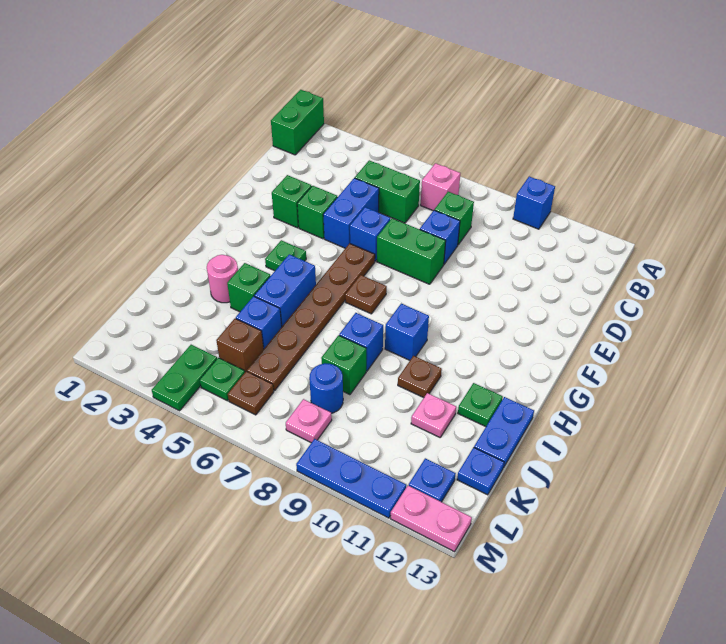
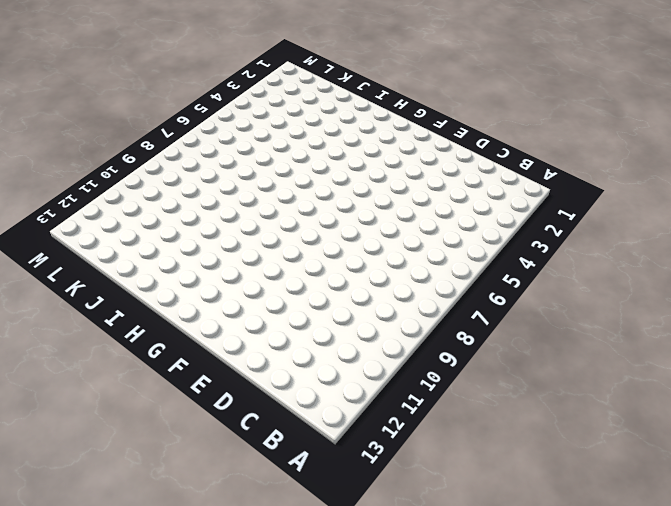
none -> green 1x2 brick [271,90,324,155]
none -> blue 1x1 brick [513,177,555,229]
none -> pink 1x1 brick [421,163,460,211]
none -> green 1x2 brick [355,160,420,223]

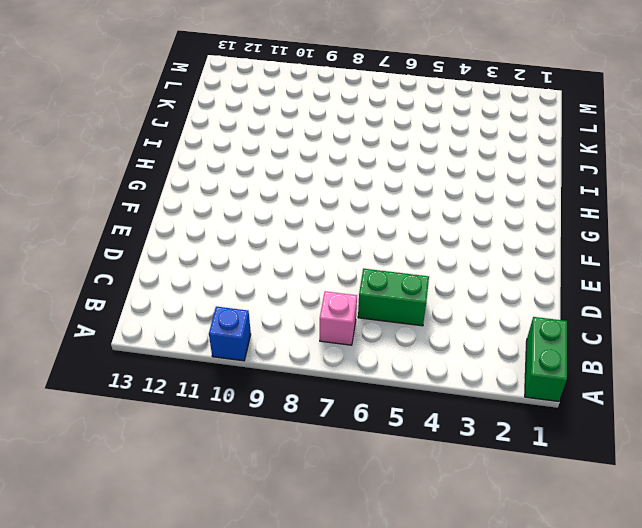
none -> green 1x1 brick [435,192,474,245]
none -> blue 1x2 brick [323,178,379,248]
none -> blue 1x1 brick [420,210,460,264]
none -> green 1x1 brick [272,175,312,228]

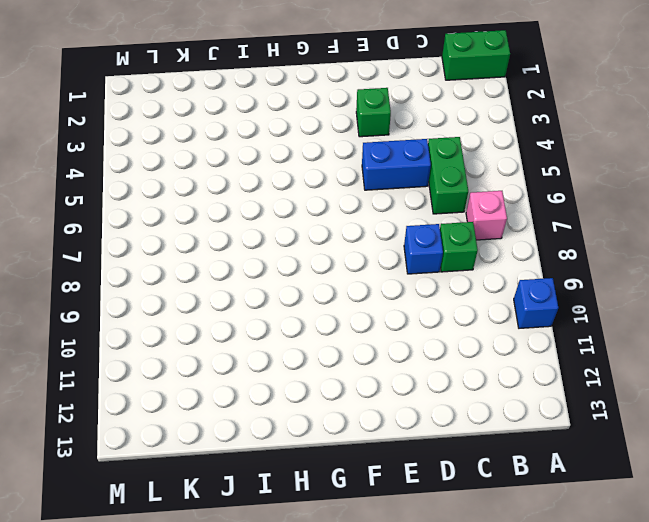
none -> green 1x1 brick [297,186,337,239]
none -> blue 1x1 brick [350,207,391,261]
none -> green 1x2 brick [377,218,446,284]
none -> brown 1x6 plate [247,243,375,391]

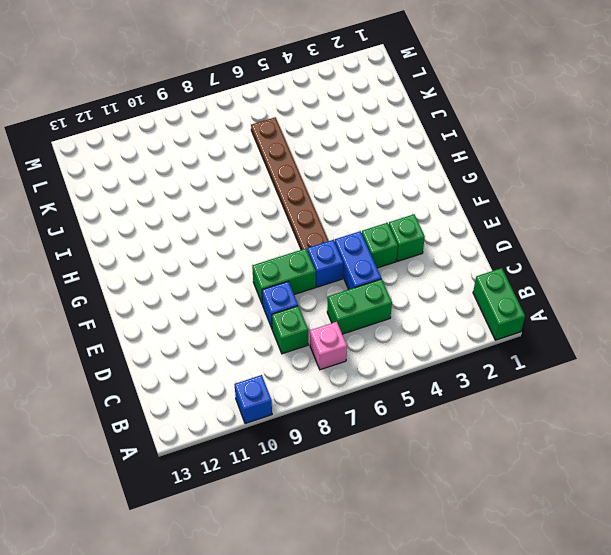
none -> green 1x1 plate [265,240,306,271]
none -> brown 1x1 plate [345,275,387,314]
none -> blue 1x2 brick [254,254,316,326]
none -> blue 1x1 brick [385,304,429,360]

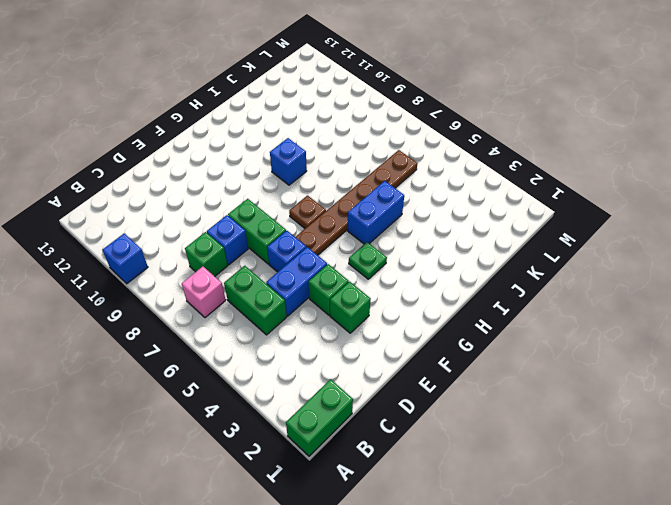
none -> pink 1x1 round brick [207,255,238,303]
none -> green 1x1 brick [227,263,270,312]
none -> blue 1x1 brick [339,313,383,371]
none -> brown 1x1 plate [398,356,442,398]

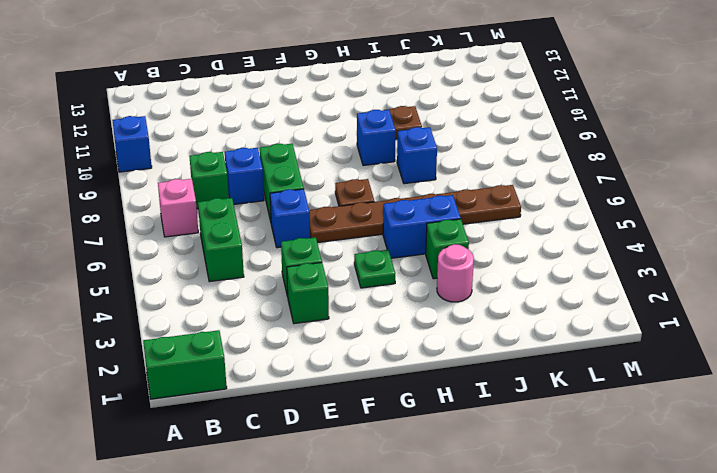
none -> blue 1x2 brick [323,178,379,248]
none -> green 1x1 plate [458,383,503,427]
none -> blue 1x2 plate [474,397,534,468]
none -> blue 1x1 brick [236,296,282,349]

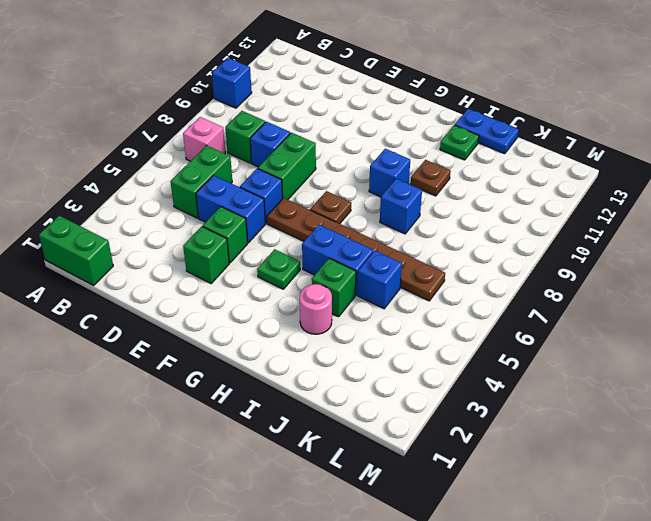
none -> green 1x1 brick [321,335,366,395]
none -> pink 1x1 plate [411,393,456,437]
none -> brown 1x1 brick [216,319,264,372]
none -> blue 1x1 round brick [309,363,343,413]

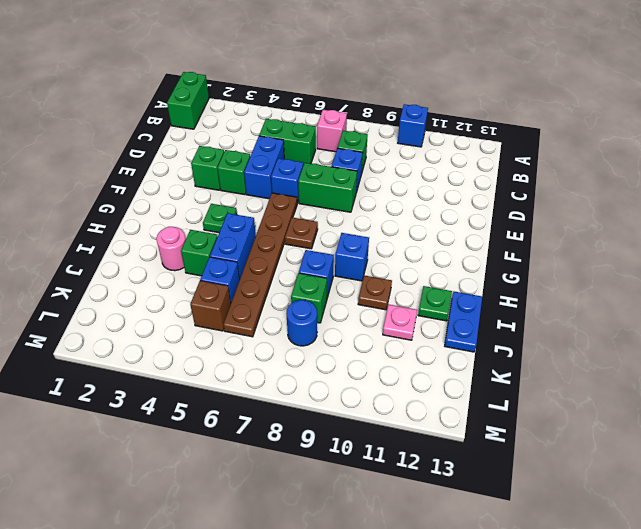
none -> blue 1x1 plate [457,447,504,495]
none -> green 1x2 plate [152,345,217,411]
none -> green 1x1 plate [200,358,245,401]
none -> brown 1x1 plate [228,371,274,415]

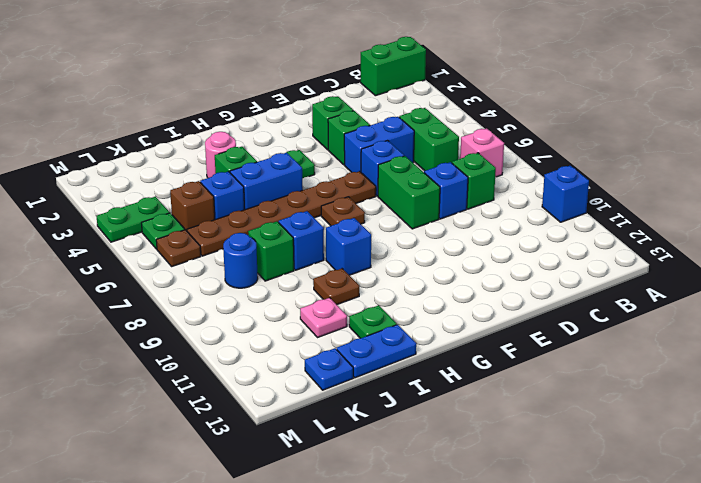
none -> pink 1x1 plate [286,399,332,443]
none -> blue 1x1 plate [409,458,456,502]
none -> blue 1x3 plate [296,439,406,518]
none -> pink 1x2 plate [391,485,472,552]

